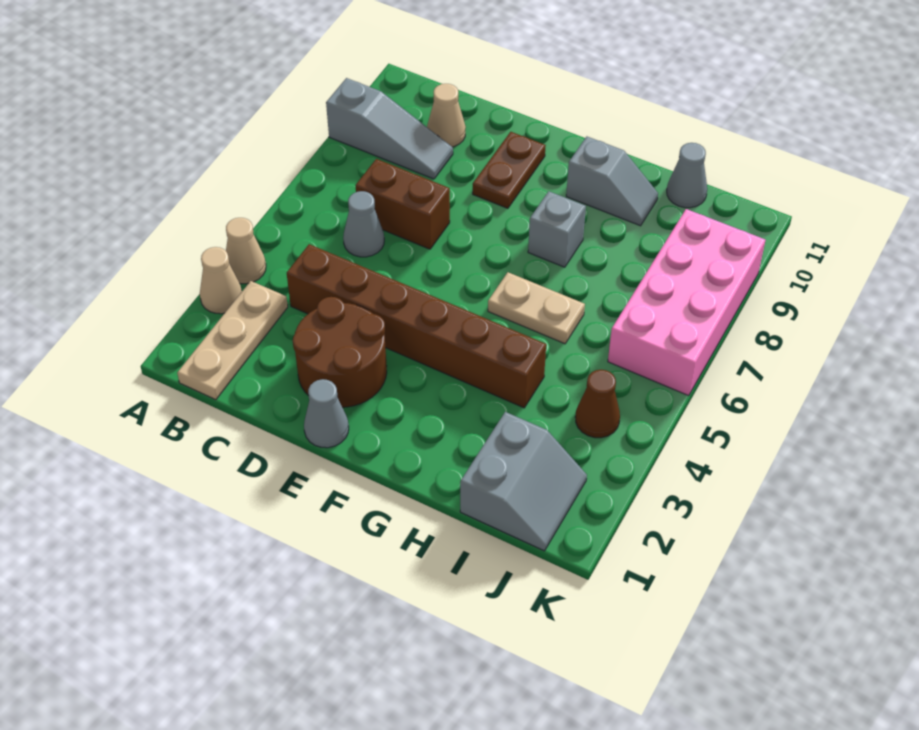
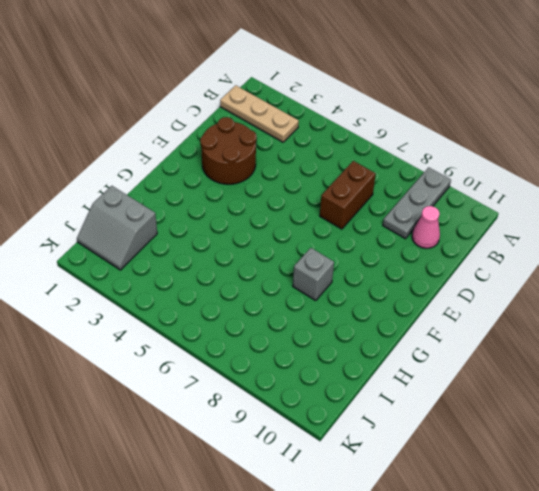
grey 1x3 plate [383,167,451,239] -> grey 1x3 slope [326,78,453,179]
pink 1x1 cone [412,206,440,248] -> tan 1x1 cone [427,84,466,147]
none -> tan 1x1 cone [200,247,242,314]
none -> tan 1x1 cone [226,218,266,284]
none -> brown 1x6 brick [287,244,546,408]

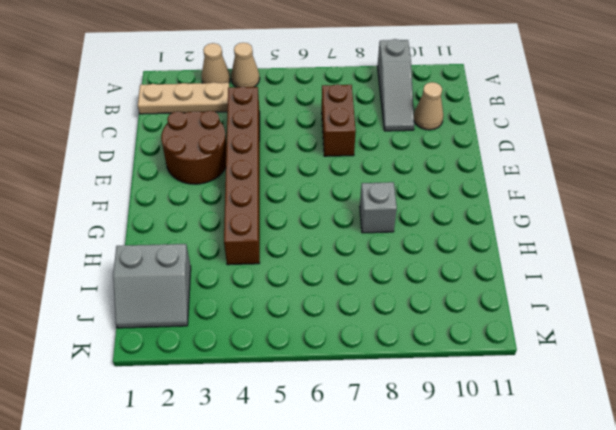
none -> grey 1x1 cone [343,191,384,257]
none -> grey 1x1 cone [304,379,349,448]
none -> brown 1x2 plate [473,132,546,208]

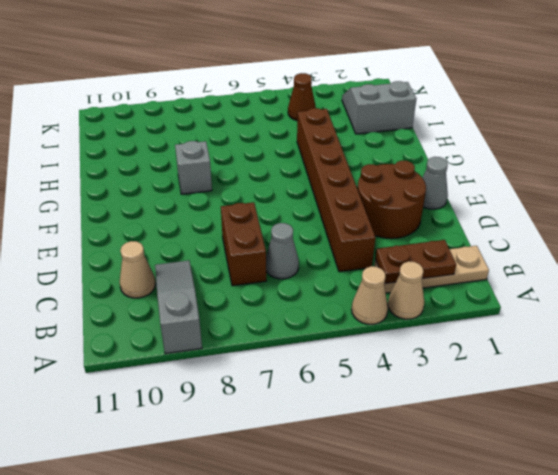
brown 1x2 plate [375,240,456,284] -> brown 1x2 plate moved to [473,132,546,208]
none -> tan 1x2 plate [488,272,585,344]
none -> grey 1x2 slope [566,137,658,226]
none -> grey 1x1 cone [667,143,707,208]

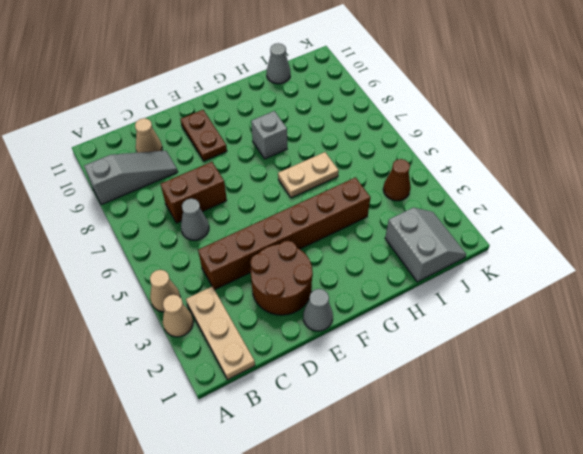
none -> grey 1x2 slope [566,137,658,226]
none -> pink 2x4 brick [608,209,765,396]

